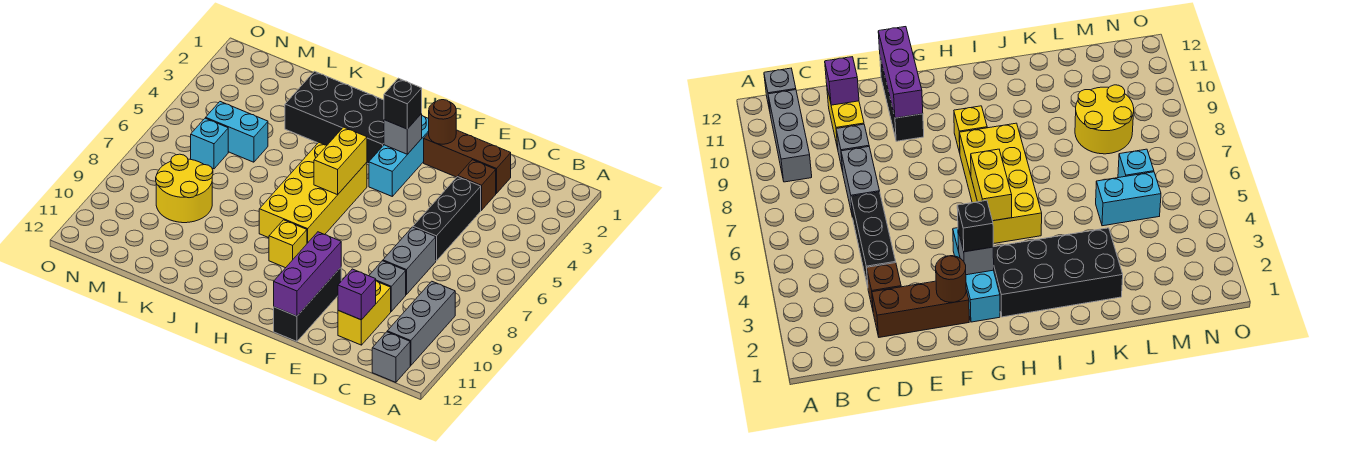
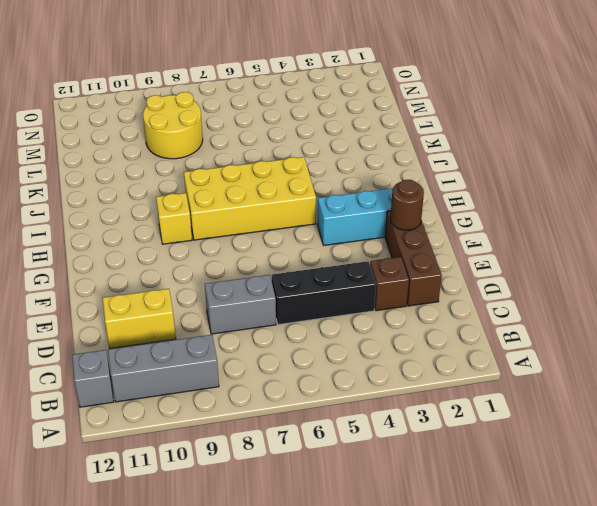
none -> grey 1x1 brick [369,261,406,311]
none -> black 1x3 brick [274,268,341,341]
none -> black 2x4 brick [285,71,384,164]

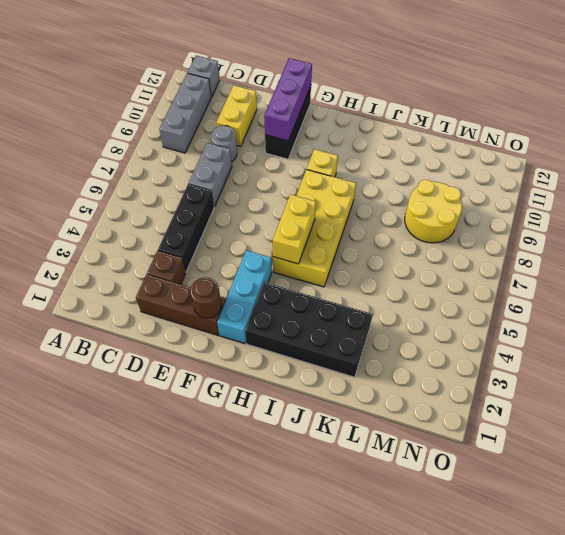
grey 1x1 round brick [211,126,237,162] -> grey 1x1 brick [369,261,406,311]
none -> cyan 1x2 brick [206,102,268,162]
none -> cyan 1x1 brick [191,118,228,169]
none -> purple 1x1 brick [338,269,376,320]

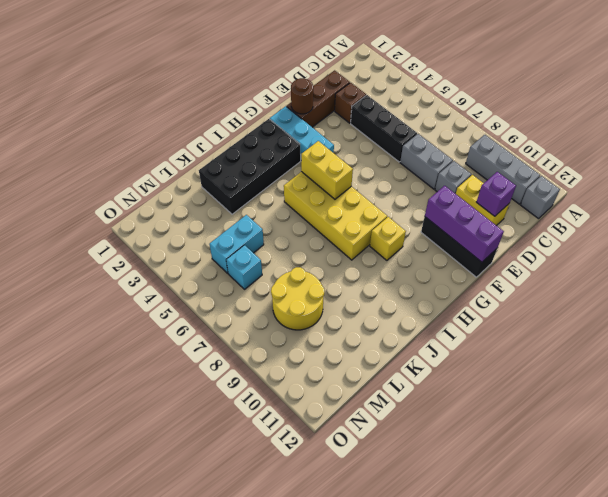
none -> grey 1x1 brick [384,114,422,154]
none -> black 1x1 brick [384,78,422,129]

